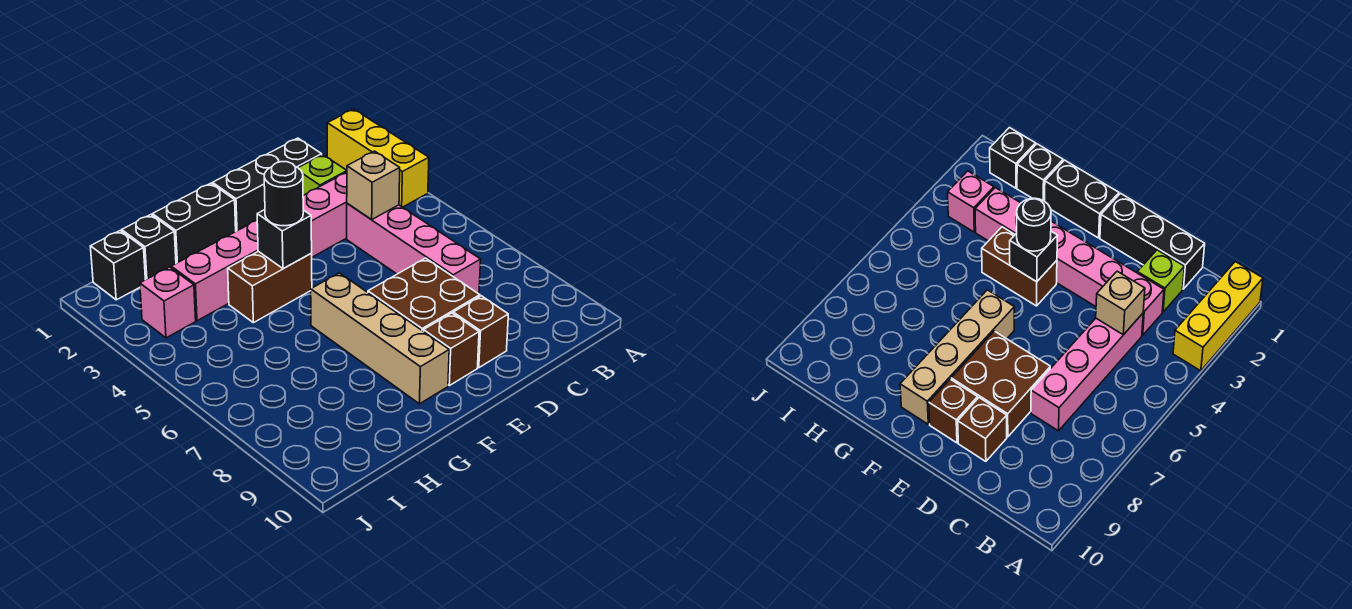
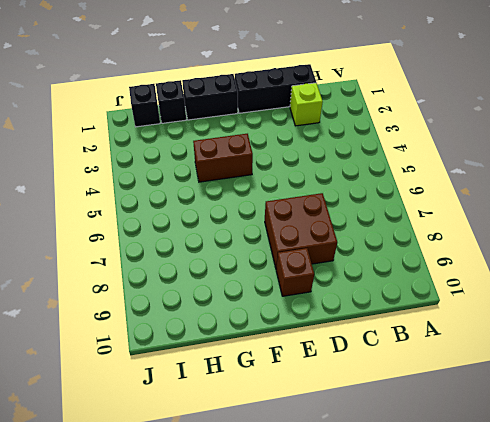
none -> yellow 1x3 brick [327,109,429,207]
none -> pink 1x6 brick [171,172,347,321]
none -> pink 1x4 brick [347,204,481,294]

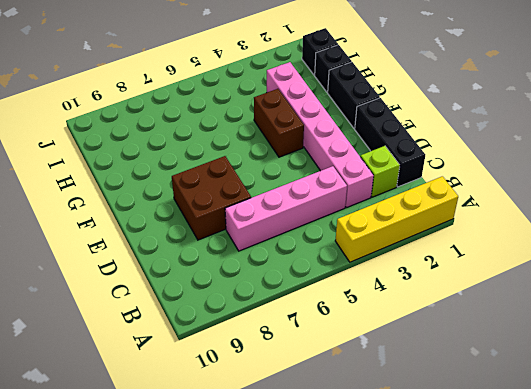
yellow 1x4 brick [335,176,458,262] -> yellow 1x3 brick [327,109,429,207]
none -> brown 1x1 brick [453,296,508,368]
none -> brown 1x1 brick [424,313,479,386]
none -> tan 1x4 brick [311,273,449,404]

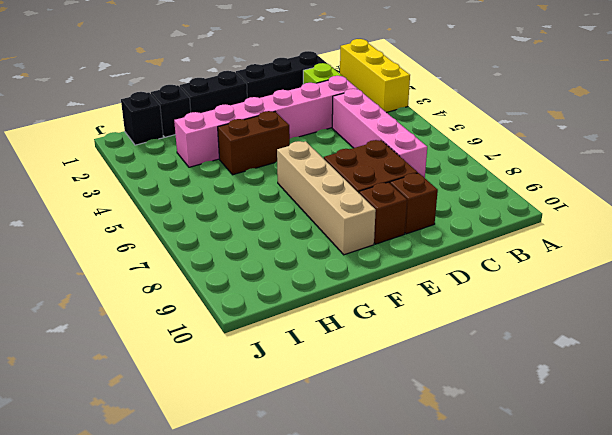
none -> pink 1x1 brick [140,267,196,338]
none -> tan 1x1 brick [347,151,400,220]
none -> black 1x1 brick [257,210,312,268]

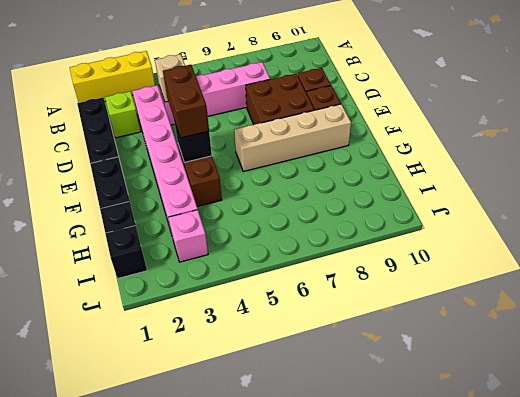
brown 1x2 brick [163,65,209,138] -> black 1x1 round brick [264,162,303,226]

